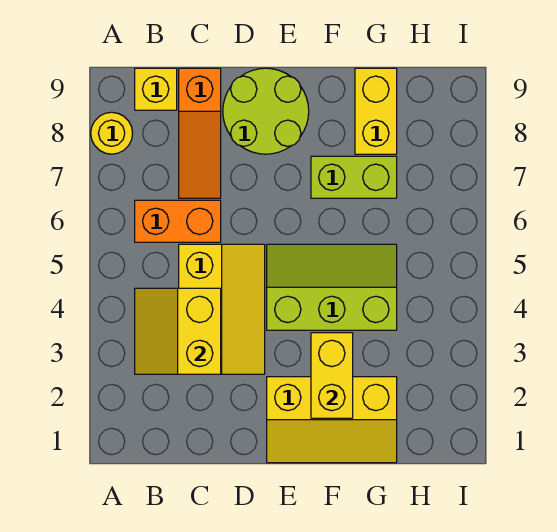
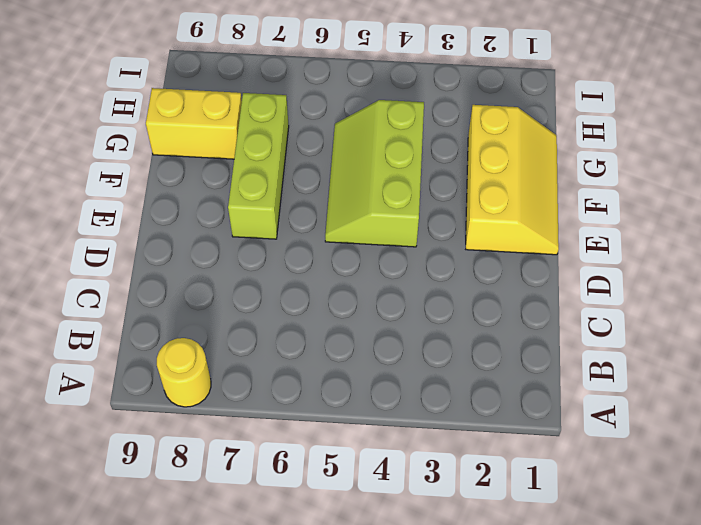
lime 1x3 brick [228,93,289,239] -> lime 1x2 brick [311,156,397,198]
none -> orange 1x2 brick [135,200,221,242]
none -> yellow 1x1 brick [135,68,177,110]
none -> yellow 2x3 slope [179,244,265,374]

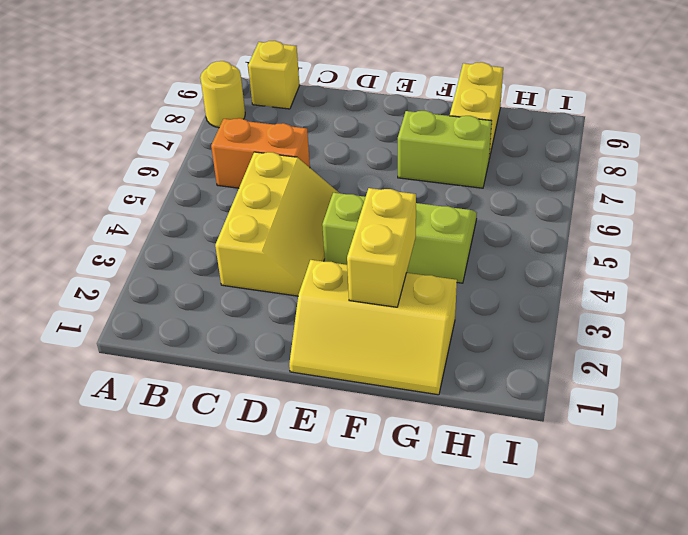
none -> orange 1x3 slope [179,68,221,198]
none -> lime 2x2 round brick [223,68,309,154]
none -> yellow 2x2 slope [135,288,221,374]

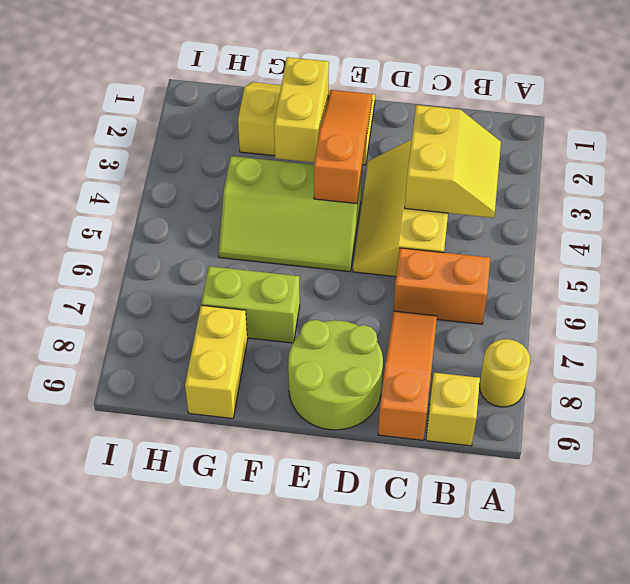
orange 1x3 slope [314,90,372,203] -> none

